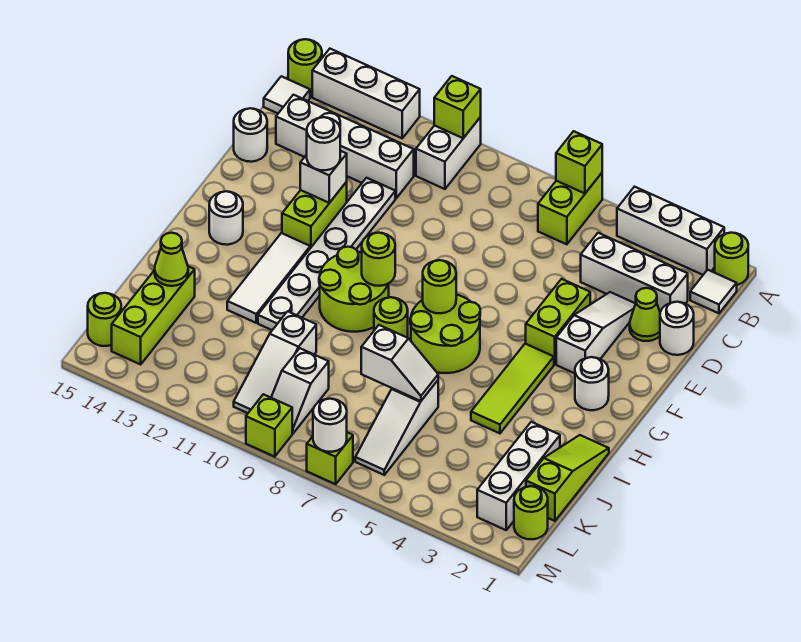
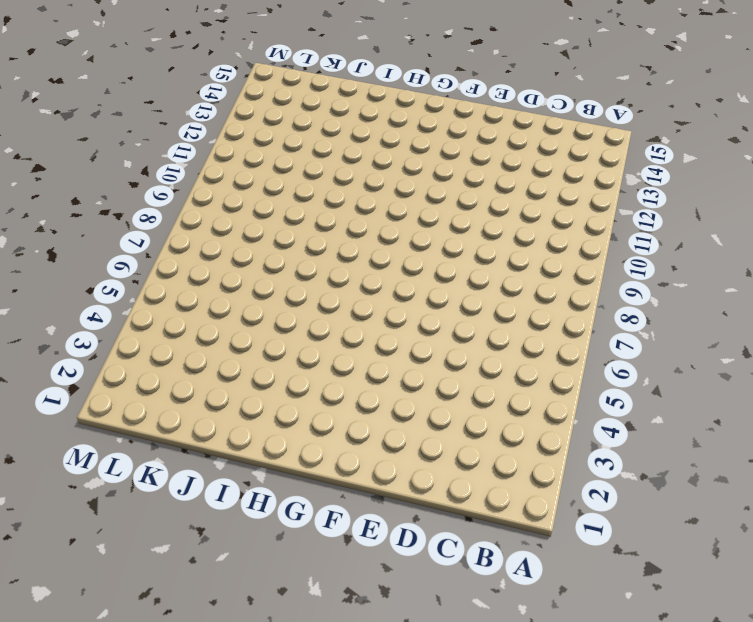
none -> lime 1x1 round brick [715,233,748,285]
none -> white 1x3 brick [617,187,724,275]
none -> lime 1x2 brick [538,173,602,244]
none -> white 1x2 brick [416,117,481,189]

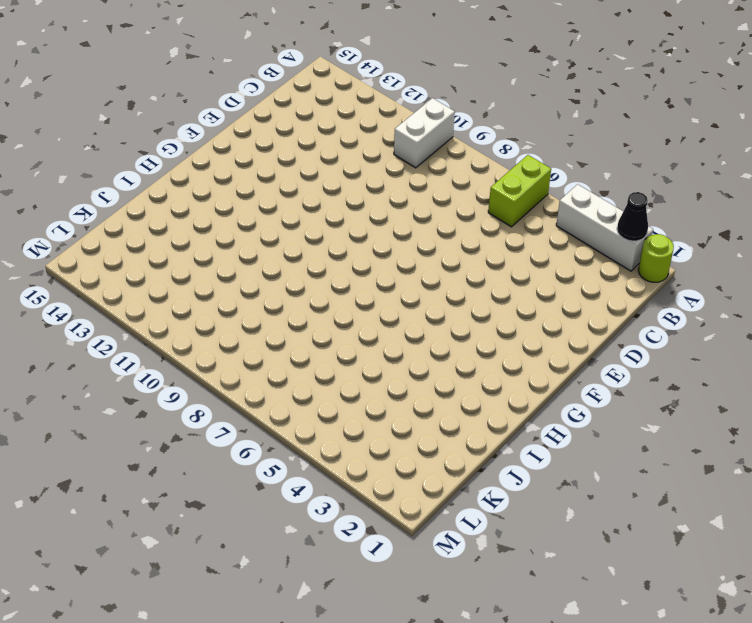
black 1x1 cone [617,192,648,241] -> none
none -> white 1x3 brick [312,49,420,138]
none -> lime 1x1 round brick [288,39,322,92]
none -> white 1x1 tile [690,270,737,313]
none -> white 1x1 tile [264,76,310,113]

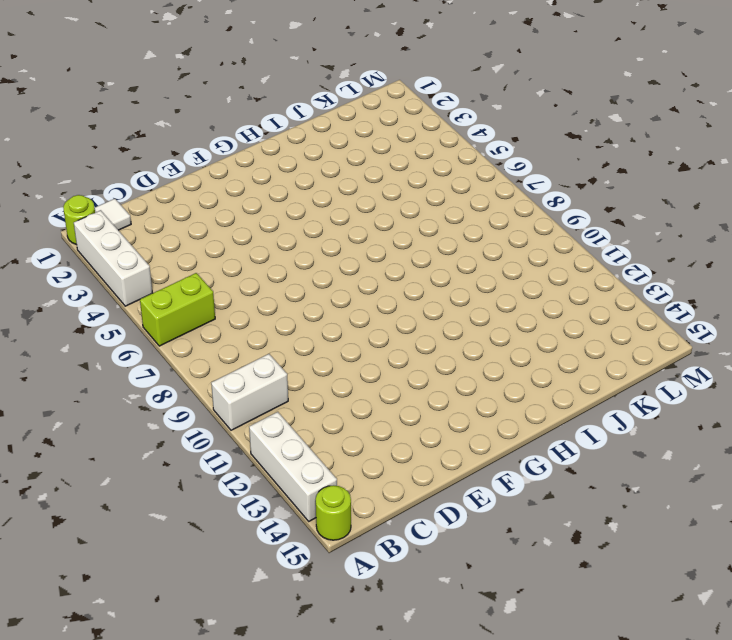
none -> white 1x1 tile [264,76,310,113]
none -> white 1x3 brick [581,233,688,312]
none -> white 1x4 brick [276,95,414,198]
none -> white 1x1 round brick [660,302,694,355]

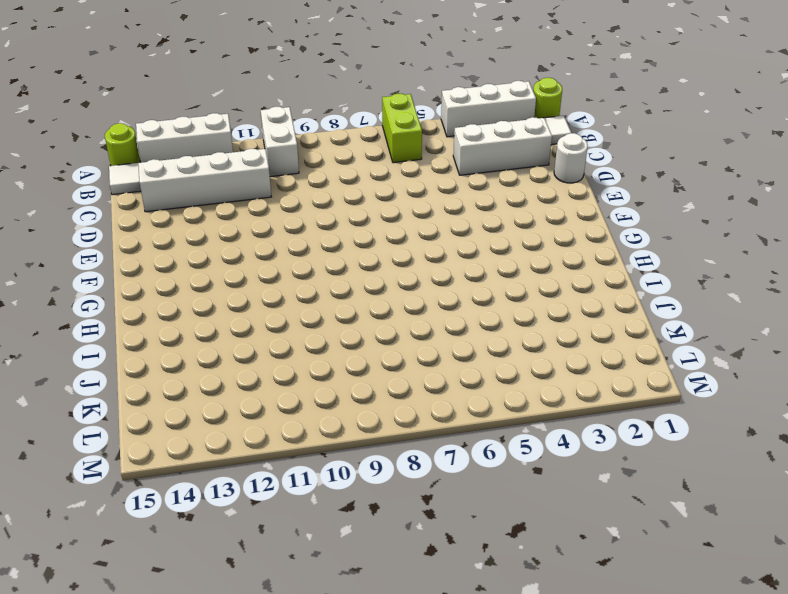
none -> lime 1x1 cone [630,288,660,341]
none -> white 1x3 slope [556,292,636,373]
none -> white 1x6 plate [258,178,395,330]
none -> white 1x1 round brick [234,108,267,162]

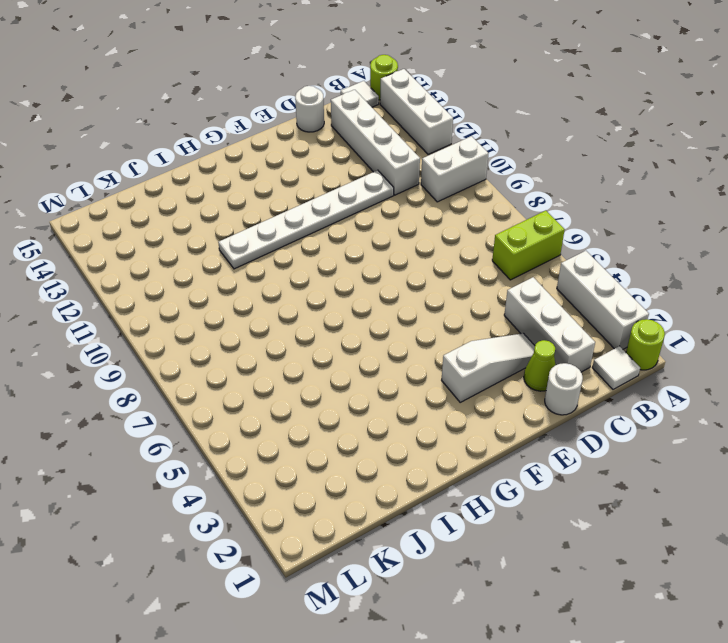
none -> lime 1x2 brick [526,279,590,364]
none -> lime 1x2 brick [282,182,347,248]
none -> white 1x1 round brick [575,357,609,410]
none -> lime 1x3 tile [471,344,554,433]

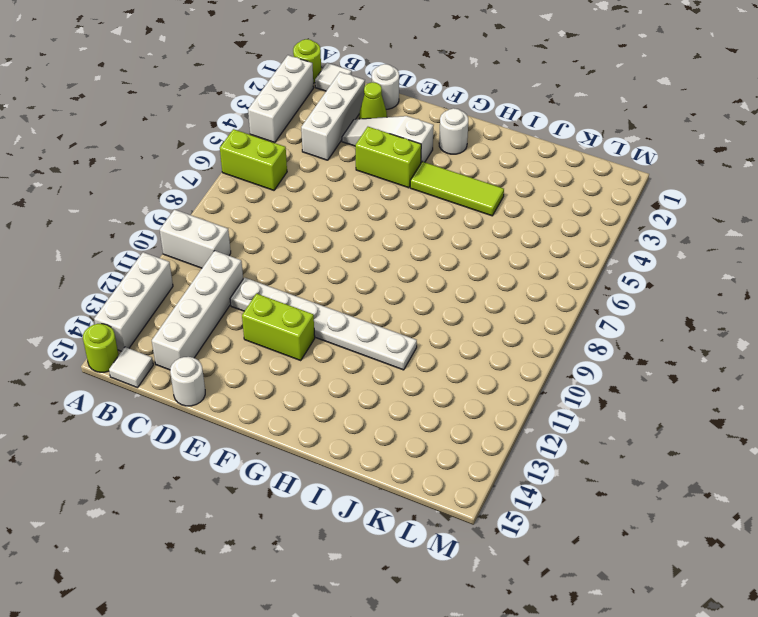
none -> lime 2x2 round brick [410,295,480,373]
none -> lime 2x2 round brick [319,247,389,332]
none -> white 1x3 tile [227,233,310,323]
none -> white 1x1 round brick [209,191,243,245]

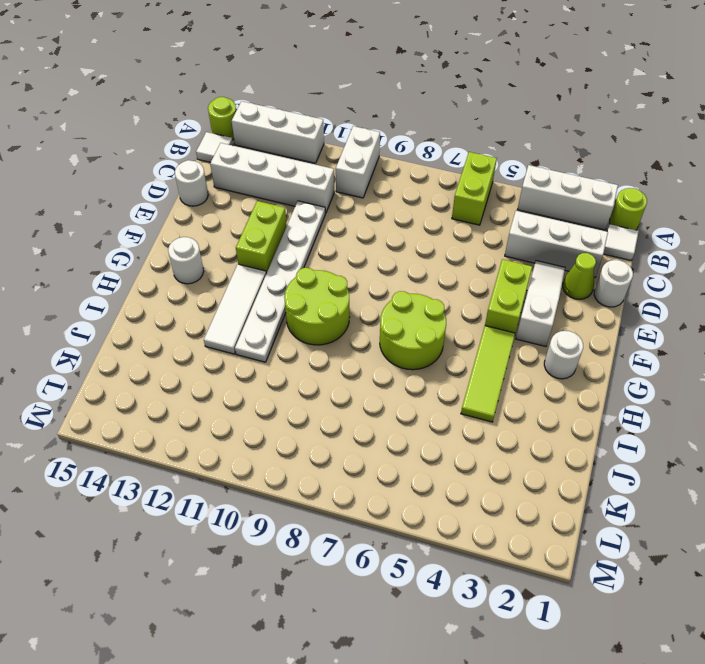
none -> lime 1x1 round brick [374,297,408,337]
none -> lime 1x3 slope [526,435,609,521]
none -> white 1x3 brick [477,422,560,530]
none -> white 1x3 slope [355,380,438,475]

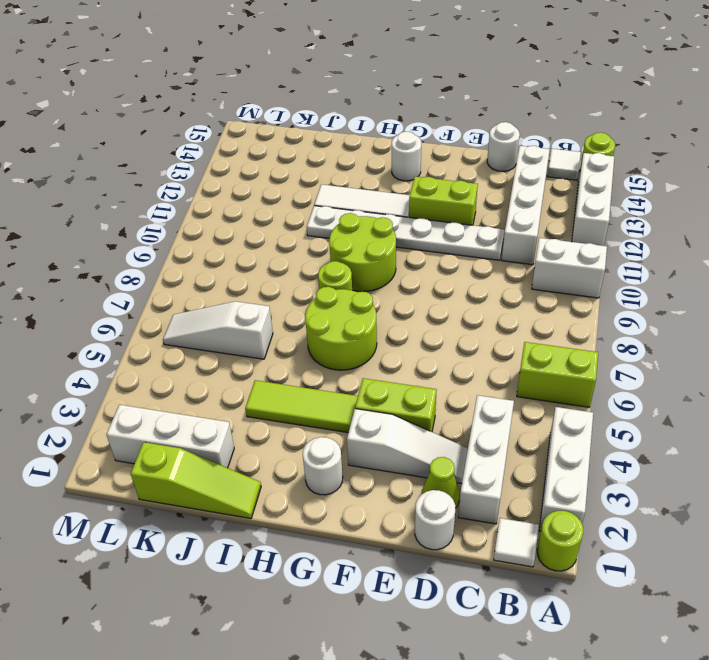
none -> white 1x3 slope [234,311,316,413]
none -> lime 1x3 brick [112,266,195,364]
none -> white 1x2 slope [271,348,329,434]
none -> lime 1x1 round brick [514,486,548,539]

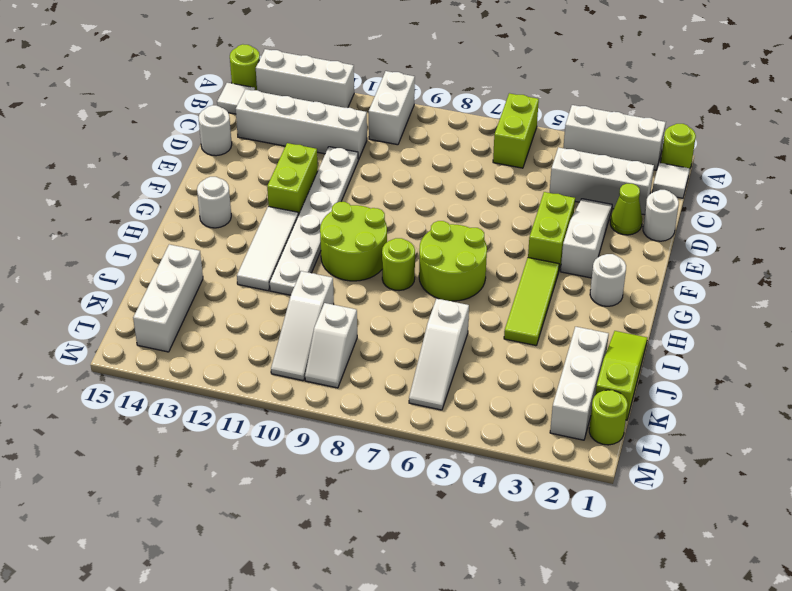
white 1x3 brick [133,244,203,352] -> lime 1x3 brick [112,266,195,364]
none -> lime 1x1 round brick [88,293,121,346]
none -> lime 1x1 brick [307,432,353,484]
none -> lime 1x1 brick [246,394,292,457]
none -> lime 1x1 brick [556,131,602,193]

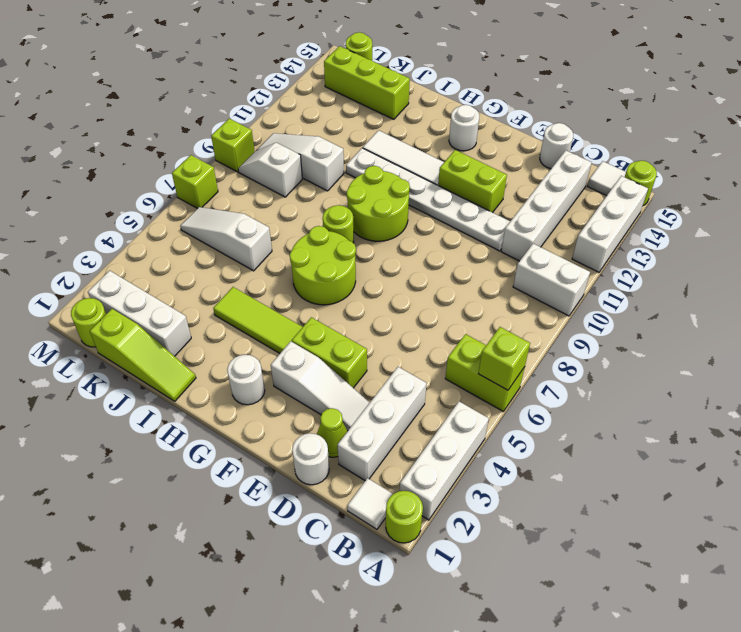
none -> lime 1x1 brick [434,76,481,138]
none -> white 1x1 brick [300,151,347,203]
none -> lime 1x1 round brick [423,260,456,313]
none -> lime 1x1 round brick [362,233,395,286]

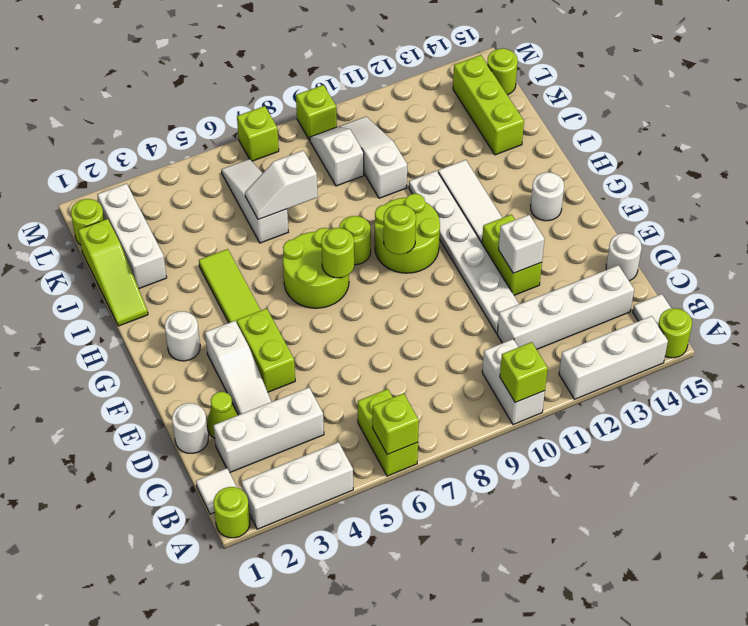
none -> lime 1x1 cone [155,233,188,286]
none -> white 1x1 round brick [313,399,347,452]
none -> white 1x1 round brick [307,117,340,170]

